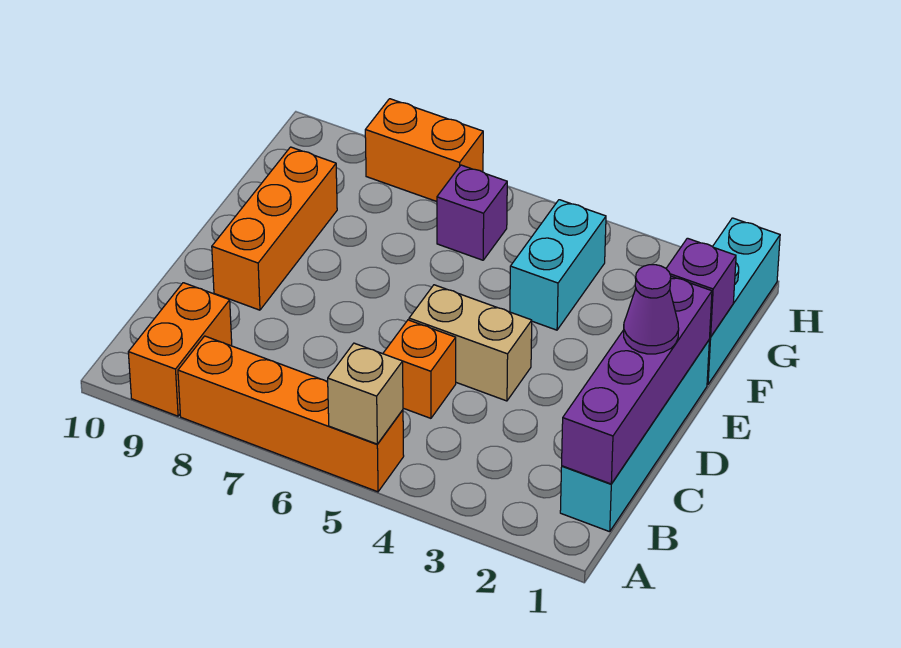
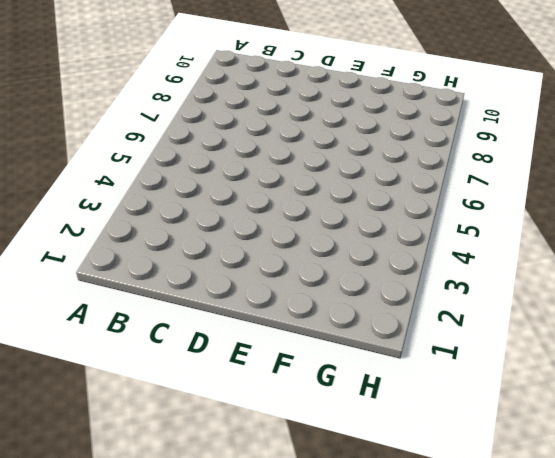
none -> orange 1x4 brick [178,336,404,492]
none -> orange 1x2 brick [128,283,232,416]
none -> cyan 1x4 brick [560,341,709,532]

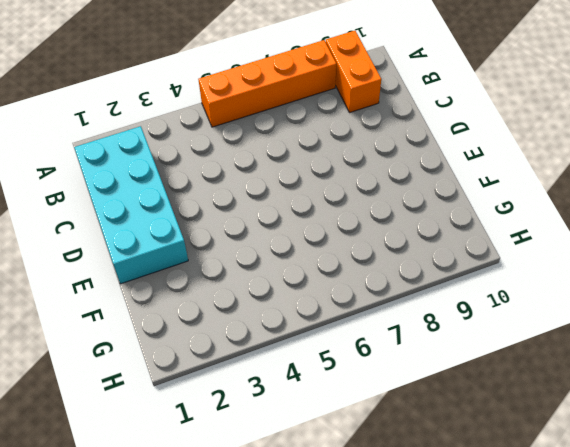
cyan 2x4 brick [74,126,188,284] -> cyan 1x4 brick [560,341,709,532]
none -> orange 1x1 brick [383,320,456,418]
none -> tan 1x2 brick [409,285,532,401]
none -> orange 1x3 brick [212,147,337,310]

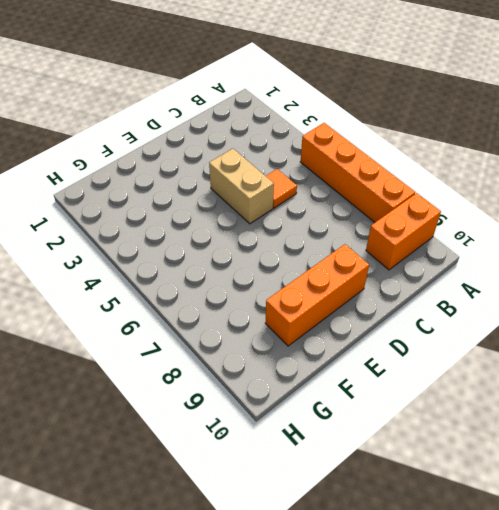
orange 1x1 tile [266,169,297,208] -> orange 1x1 brick [383,320,456,418]
none -> cyan 1x4 brick [560,341,709,532]
none -> cyan 1x3 brick [707,218,780,385]
none -> cyan 1x2 brick [510,200,606,330]

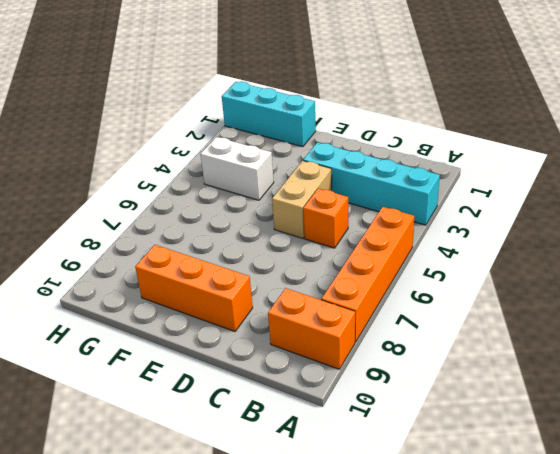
cyan 1x4 brick [303,142,440,225] -> cyan 1x4 brick moved to [560,341,709,532]
white 1x2 brick [201,137,274,200] -> cyan 1x2 brick [510,200,606,330]
none -> purple 1x1 brick [437,165,507,260]
none -> orange 1x2 brick [365,99,483,202]
none -> tan 1x1 brick [328,343,403,444]

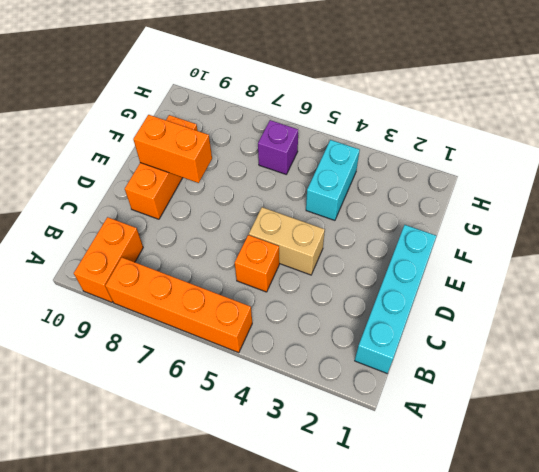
orange 1x2 brick [133,115,212,183] -> orange 1x2 brick moved to [365,99,483,202]
none -> cyan 1x3 brick [707,218,780,385]
none -> tan 1x1 brick [328,343,403,444]
none -> purple 1x4 brick [562,276,712,484]

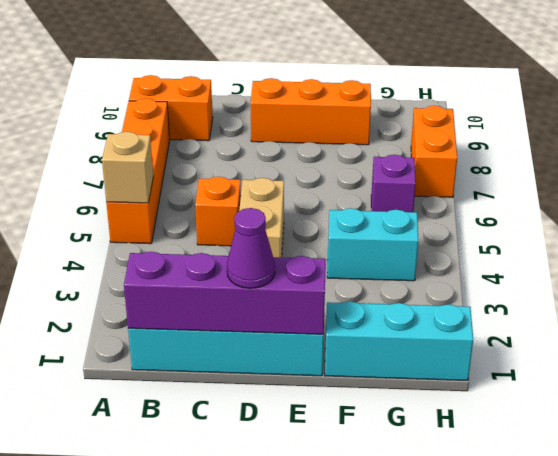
none -> purple 1x1 brick [666,238,736,337]

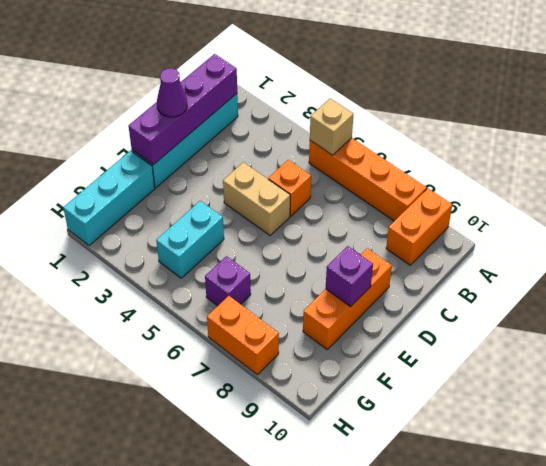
purple 1x1 brick [326,246,373,307] -> purple 1x1 brick moved to [666,238,736,337]

